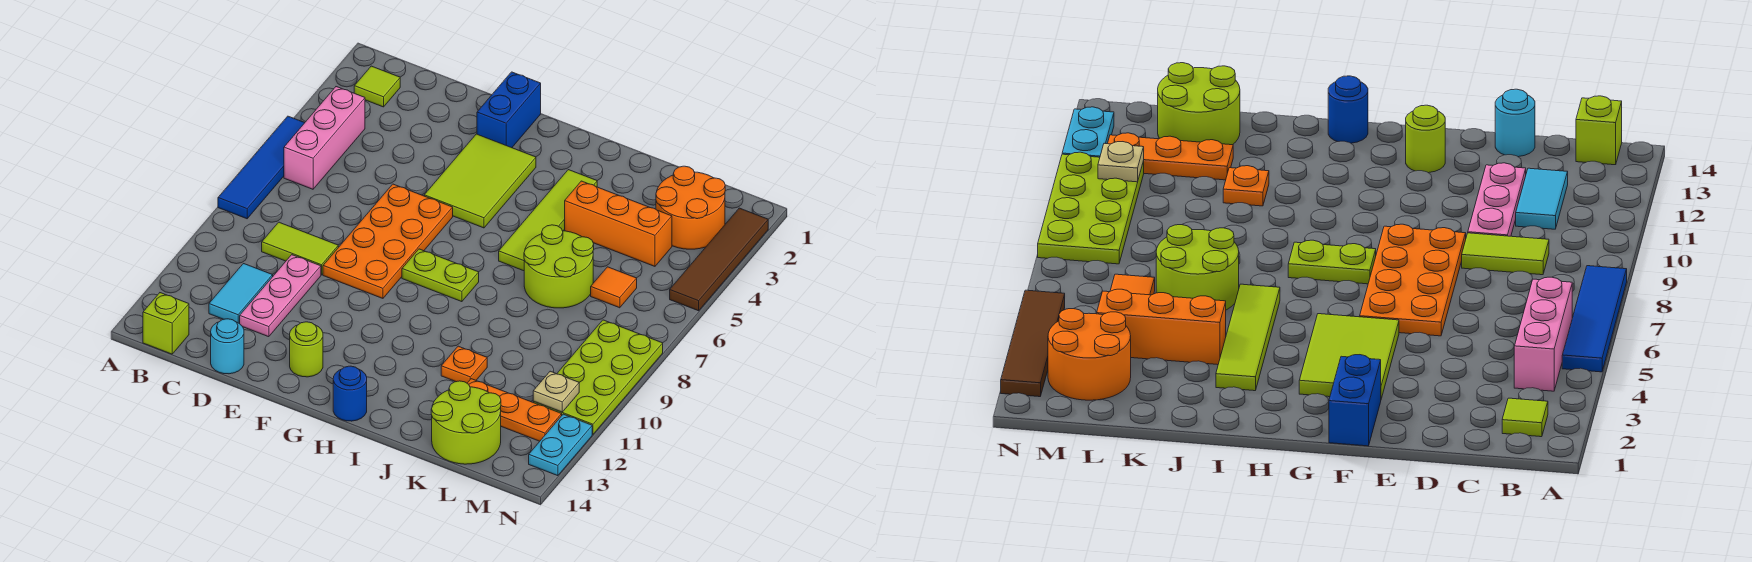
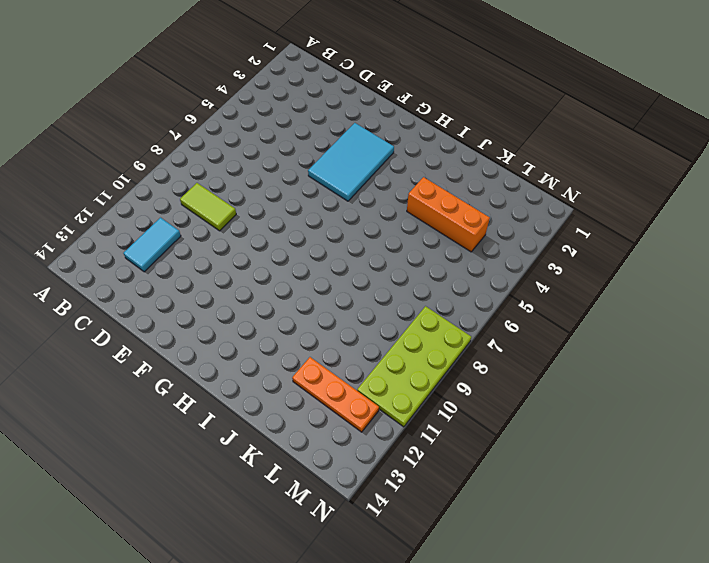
cyan 2x3 tile [308,123,394,201] -> lime 2x3 tile [424,134,536,228]
none -> blue 1x4 tile [218,116,304,219]
none -> lime 1x1 tile [354,66,400,107]
none -> pink 1x3 brick [284,87,365,189]

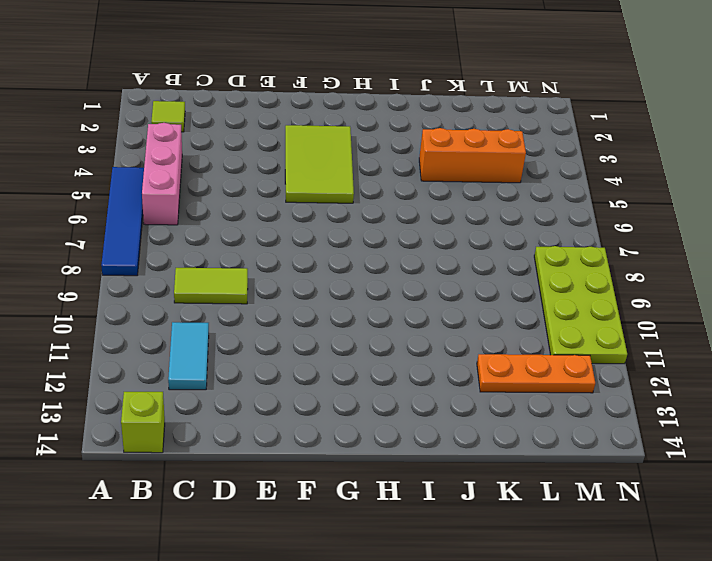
none -> pink 1x3 plate [239,255,321,337]
none -> cyan 1x1 round brick [211,319,244,374]
none -> orange 2x4 plate [323,184,453,298]

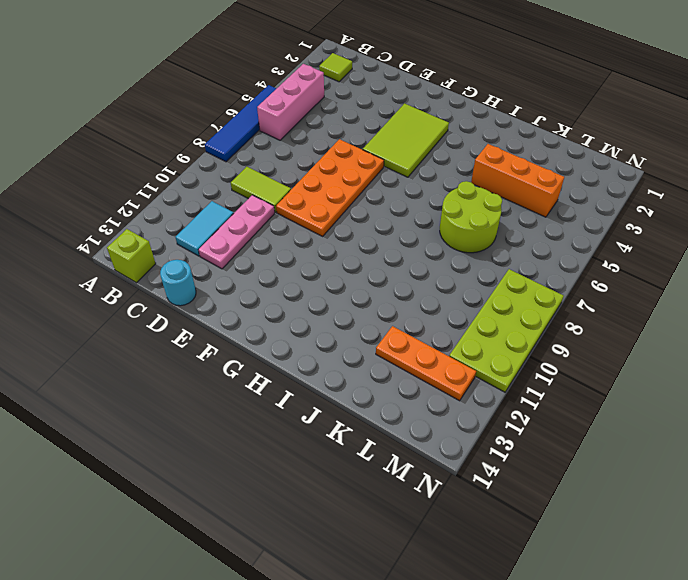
none -> blue 1x2 brick [477,72,541,148]
none -> lime 1x1 round brick [290,322,323,377]
none -> lime 1x2 plate [402,249,479,302]

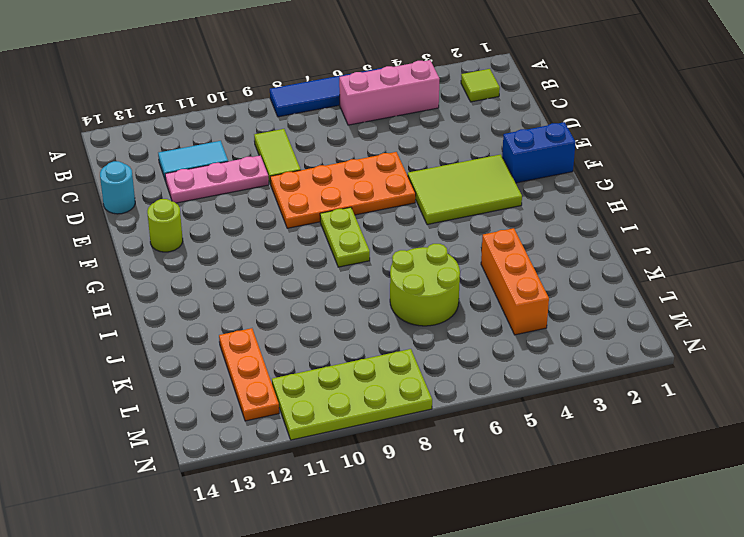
none -> lime 1x1 brick [143,293,189,354]
none -> blue 1x1 round brick [333,366,367,421]
none -> lime 1x4 tile [499,170,597,271]

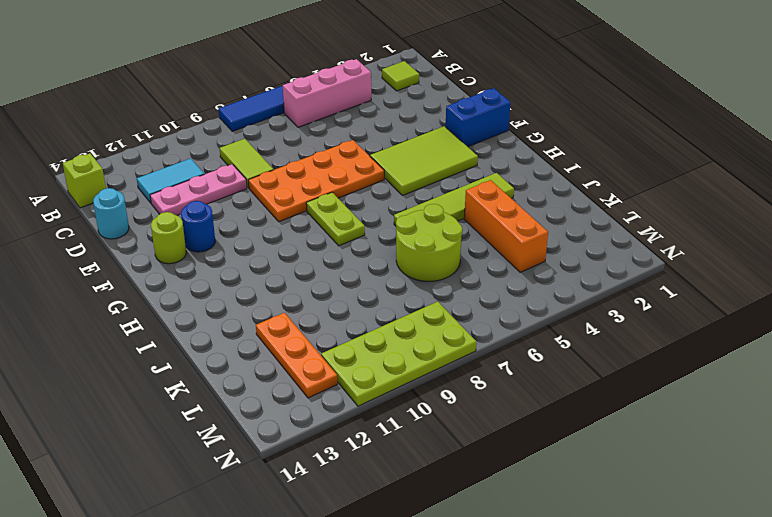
blue 1x1 round brick [181,201,215,252] -> blue 1x1 round brick moved to [333,366,367,421]
none -> orange 1x1 plate [441,346,487,383]
none -> lime 2x2 round brick [431,381,501,464]
none -> orange 2x2 round brick [656,166,725,249]

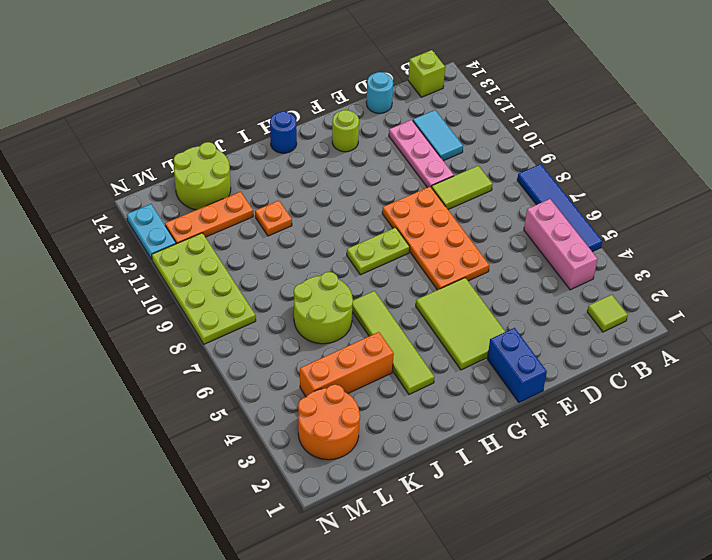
none -> orange 1x1 tile [591,267,637,308]
none -> brown 1x4 tile [670,208,768,311]
none -> tan 1x1 plate [533,371,579,412]

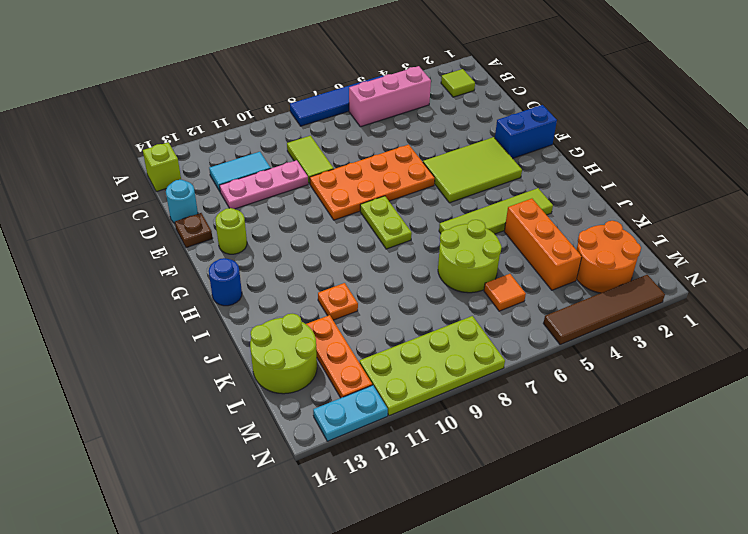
brown 1x1 plate [175,213,213,248] -> none
none -> tan 1x1 plate [533,371,579,412]

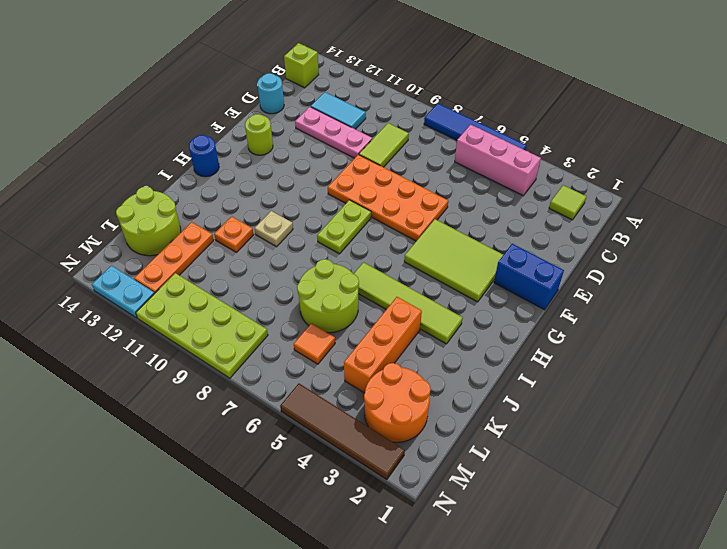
tan 1x1 plate [255,211,293,247] -> tan 1x1 plate moved to [533,371,579,412]

